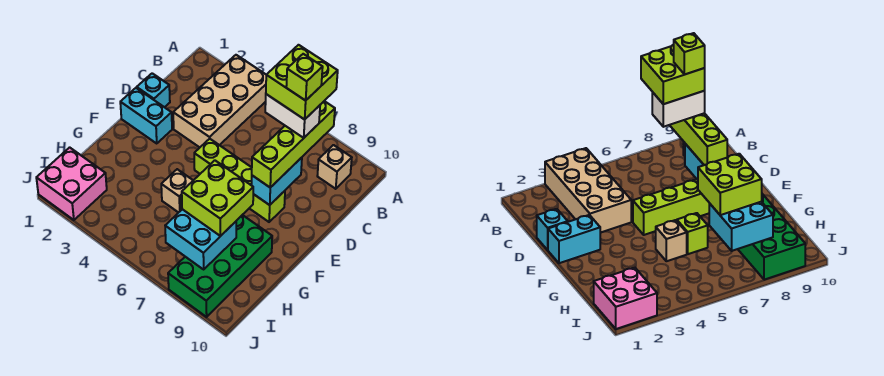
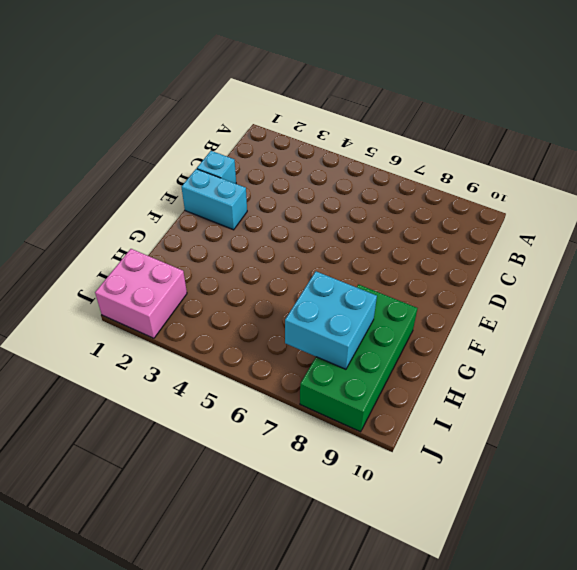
none -> tan 2x4 brick [173,55,266,147]
none -> tan 1x1 brick [317,145,352,189]
none -> lime 1x4 brick [194,139,285,222]

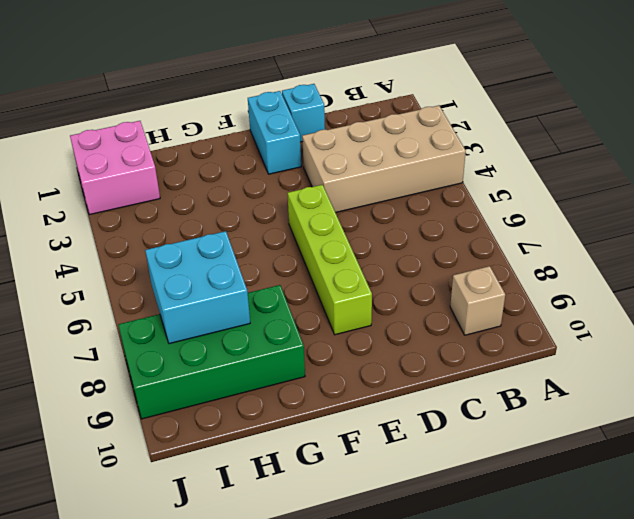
none -> tan 1x1 brick [161,169,193,213]
none -> lime 1x1 brick [677,213,708,254]
none -> cyan 1x2 brick [251,158,302,205]

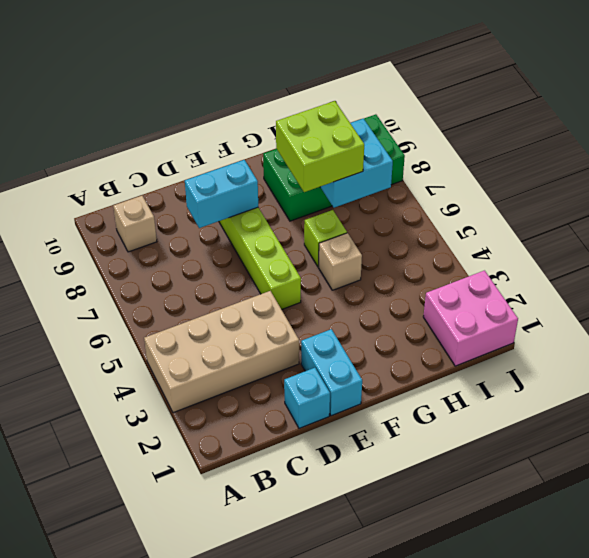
none -> lime 1x4 brick [252,101,335,188]
none -> white 1x2 brick [265,94,320,138]
none -> lime 2x2 brick [266,45,338,120]

